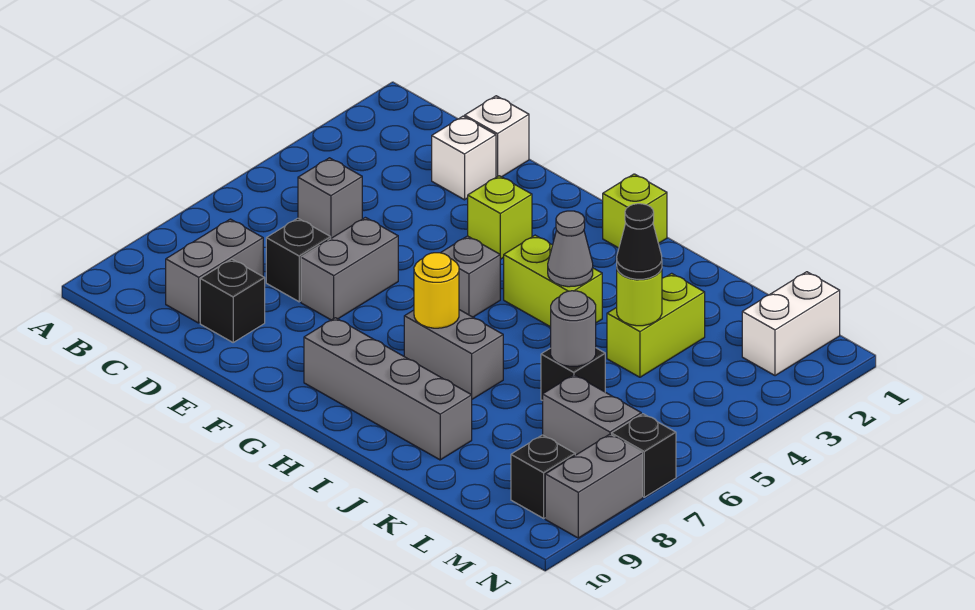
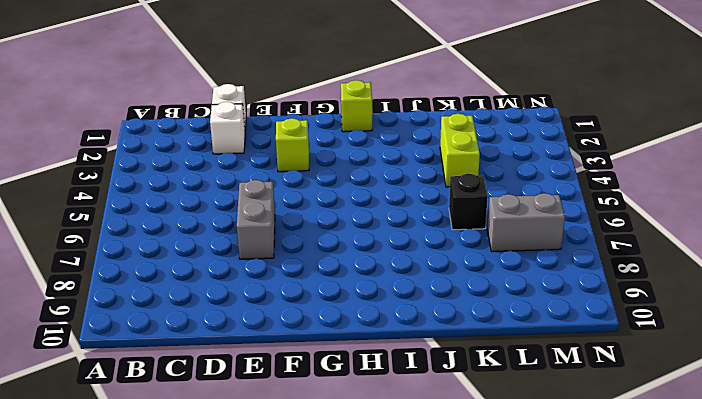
none -> grey 1x1 brick [298,158,362,238]
none -> grey 1x2 brick [166,219,263,323]
none -> black 1x1 brick [266,218,331,302]

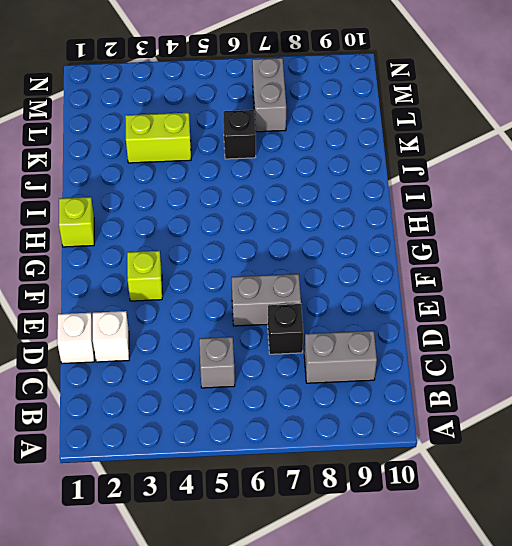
none -> black 1x1 brick [200,259,265,342]
none -> grey 1x1 brick [441,236,500,317]
none -> grey 1x4 brick [304,318,472,460]

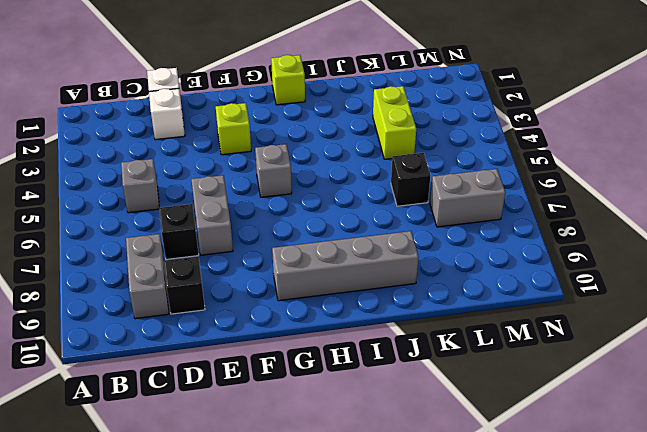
none -> lime 1x2 brick [504,235,602,327]
none -> grey 1x2 brick [404,310,503,399]
none -> white 1x2 brick [742,272,840,376]

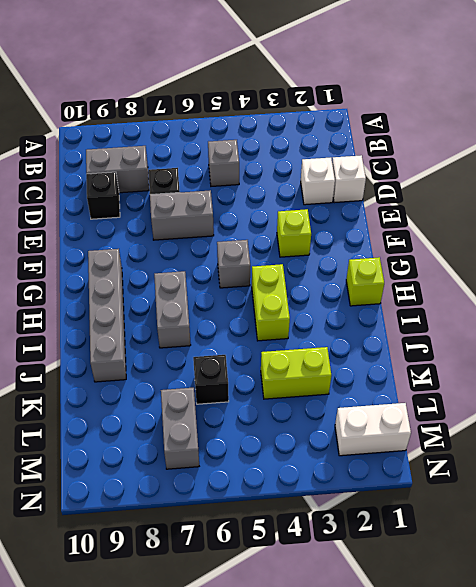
none -> black 1x1 brick [511,435,575,518]
none -> black 1x1 brick [612,414,676,497]
none -> grey 1x2 brick [545,434,643,538]

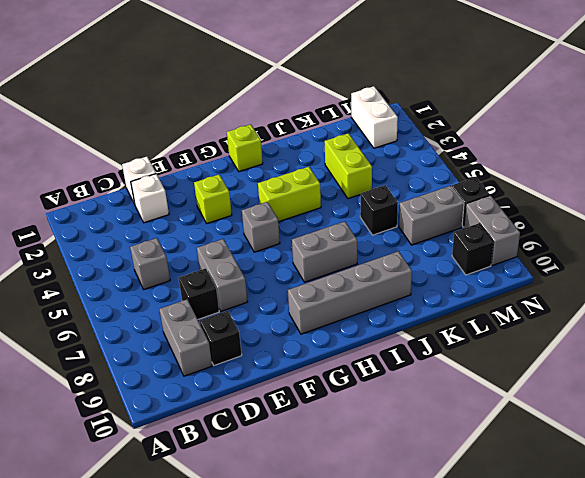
none -> yellow 1x1 round brick [414,253,459,328]
none -> grey 1x1 cone [548,211,593,287]
none -> lime 1x1 round brick [617,269,662,326]

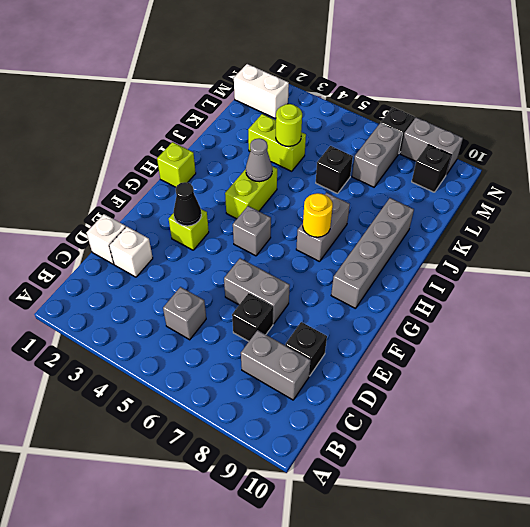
black 1x1 cone [173,182,201,226] -> black 1x1 cone moved to [617,204,662,279]
none -> grey 1x1 round brick [551,291,596,366]

